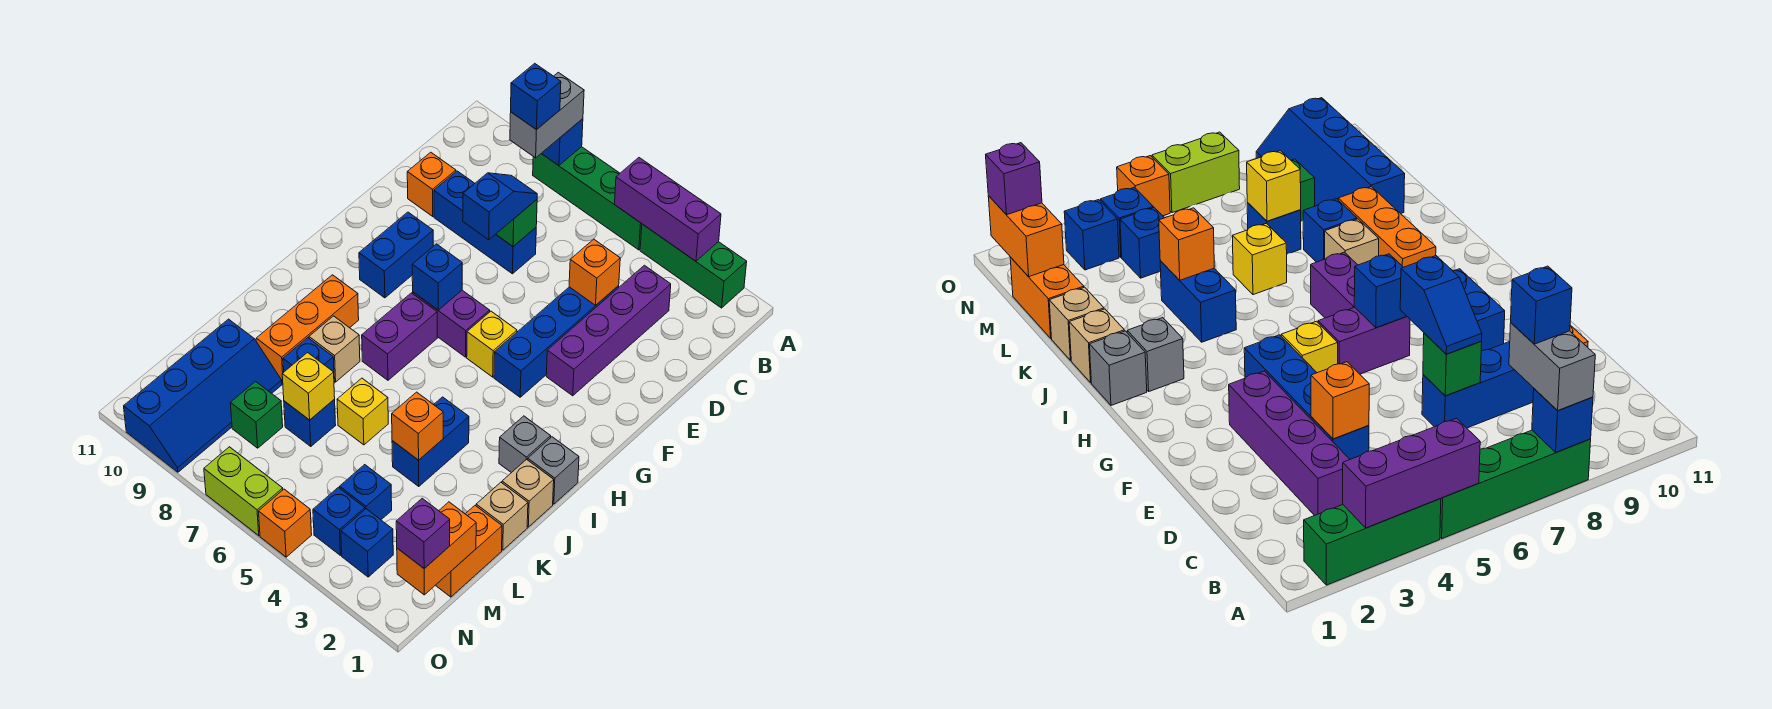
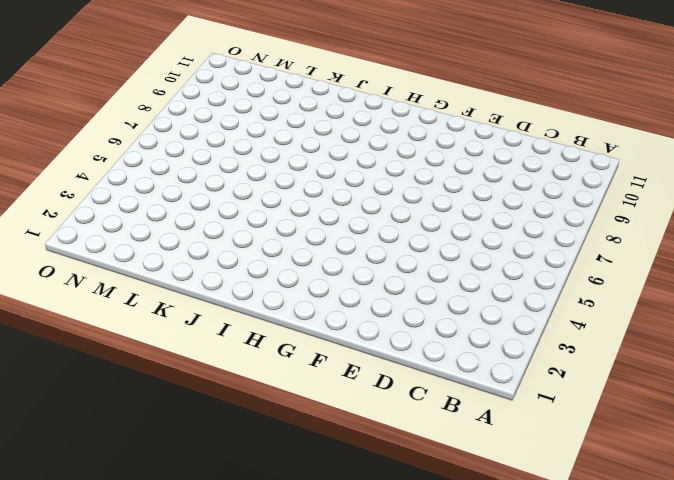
none -> green 1x3 brick [640,224,747,308]
none -> green 1x4 brick [533,147,642,250]
none -> purple 1x4 brick [546,265,671,396]
none -> blue 1x4 brick [494,286,619,397]

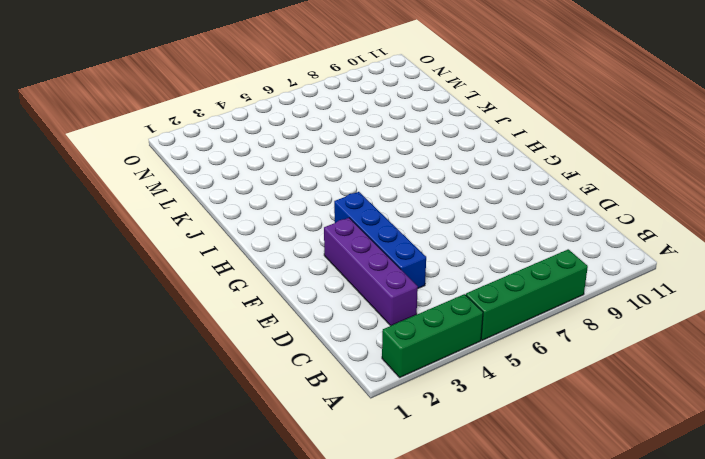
none -> blue 1x3 brick [434,171,536,274]
none -> orange 1x1 brick [407,152,456,216]
none -> blue 1x2 brick [359,212,433,298]
none -> yellow 1x1 brick [467,311,517,377]

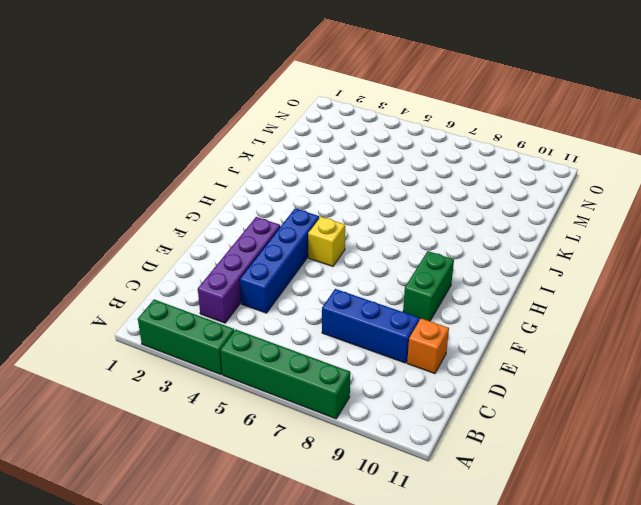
green 1x2 brick [403,251,454,321] -> blue 1x2 brick [359,212,433,298]
none -> purple 1x2 brick [413,290,490,357]
none -> purple 1x2 brick [362,293,437,380]
none -> grey 1x1 brick [528,437,579,504]
none -> grey 1x1 brick [499,416,551,473]

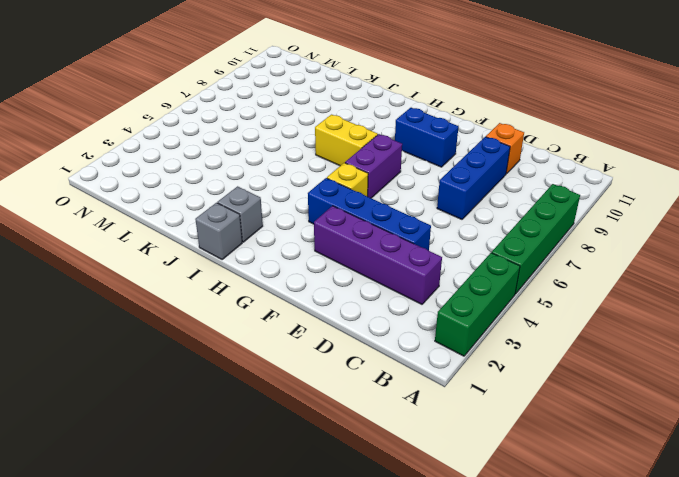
yellow 1x2 brick [315,115,378,166] -> purple 1x2 brick [362,293,437,380]
none -> orange 1x3 brick [256,275,359,383]
none -> tan 1x1 brick [502,459,554,527]
none -> blue 1x2 brick [392,397,469,486]
none -> tan 1x1 brick [309,316,360,382]

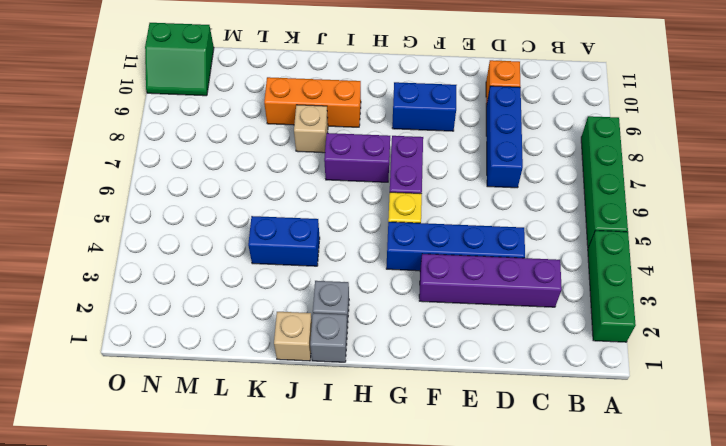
green 2x2 slope [145,23,214,96] -> blue 2x4 slope [124,319,282,472]
none -> tan 1x1 brick [476,482,528,550]
none -> yellow 1x1 brick [337,378,388,445]
none -> blue 1x1 brick [283,338,334,372]
none -> orange 1x2 brick [436,506,502,597]

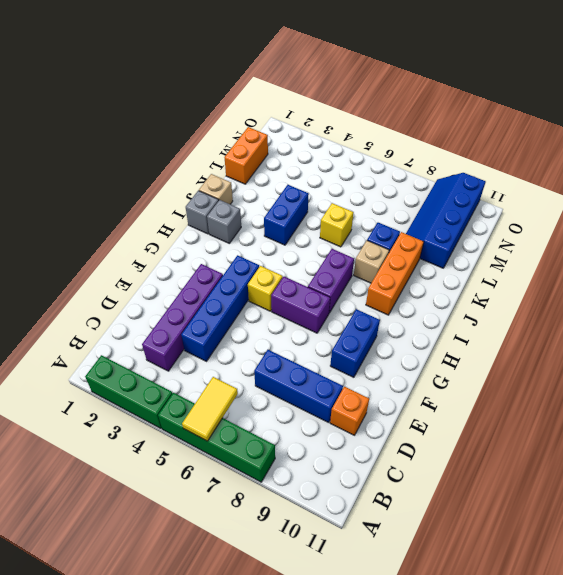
yellow 1x2 tile [182,377,238,441] -> none
none -> tan 1x1 brick [476,482,528,550]
none -> blue 1x1 brick [284,399,336,447]
none -> blue 1x1 brick [340,465,392,520]
none -> green 1x1 brick [230,381,283,448]

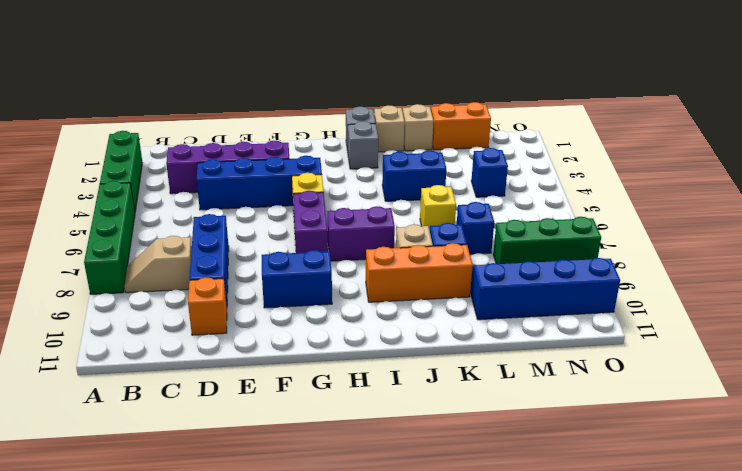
tan 1x2 slope [124,236,192,293] -> none
green 1x3 brick [493,217,601,264] -> green 1x1 brick [230,381,283,448]
none -> blue 1x1 brick [341,509,393,577]
none -> blue 1x1 brick [313,487,365,555]
none -> orange 1x1 brick [259,489,312,557]
none -> lime 1x2 brick [204,447,283,536]

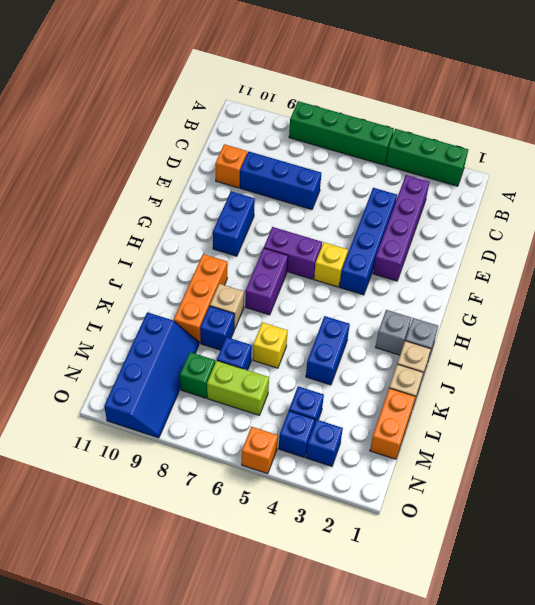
lime 1x2 brick [207,361,269,415] -> lime 1x2 brick moved to [204,447,283,536]
none -> purple 1x3 brick [615,158,721,261]
none -> blue 1x1 brick [541,119,583,165]
none -> orange 1x1 brick [569,239,620,305]
none -> green 1x1 brick [496,200,537,246]

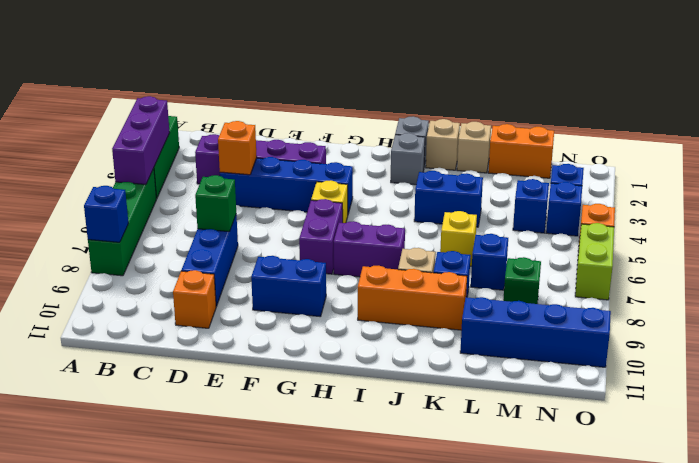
none -> blue 1x1 brick [412,244,462,310]
none -> orange 1x1 brick [392,392,443,460]
none -> yellow 1x1 brick [282,353,335,420]
none -> orange 1x2 brick [397,502,476,595]

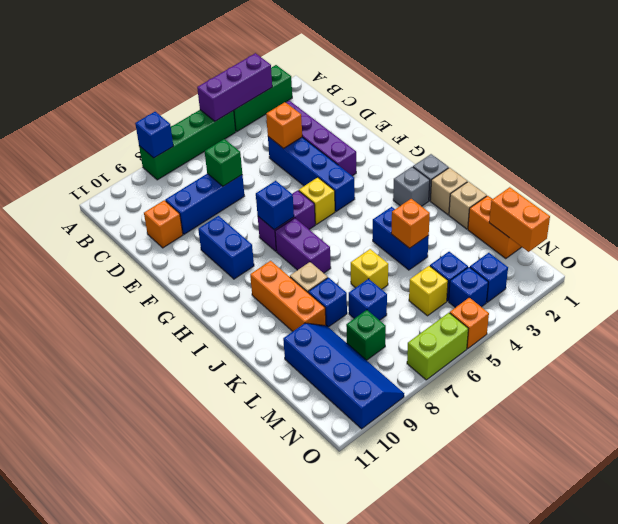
yellow 1x1 brick [409,266,448,316] -> yellow 1x1 brick moved to [282,353,335,420]
none -> grey 1x2 brick [510,72,584,158]
none -> blue 1x2 slope [463,173,537,240]
none -> purple 1x1 brick [396,498,450,569]
none -> blue 1x1 brick [511,63,561,130]

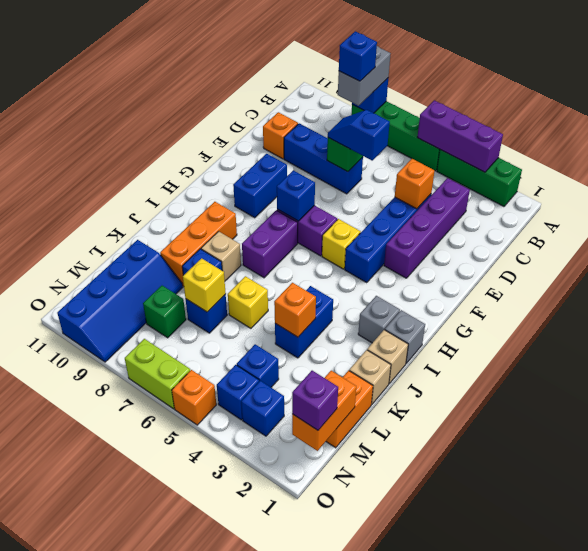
blue 1x2 slope [328,110,390,160] -> blue 1x2 slope turned to [463,173,537,240]

